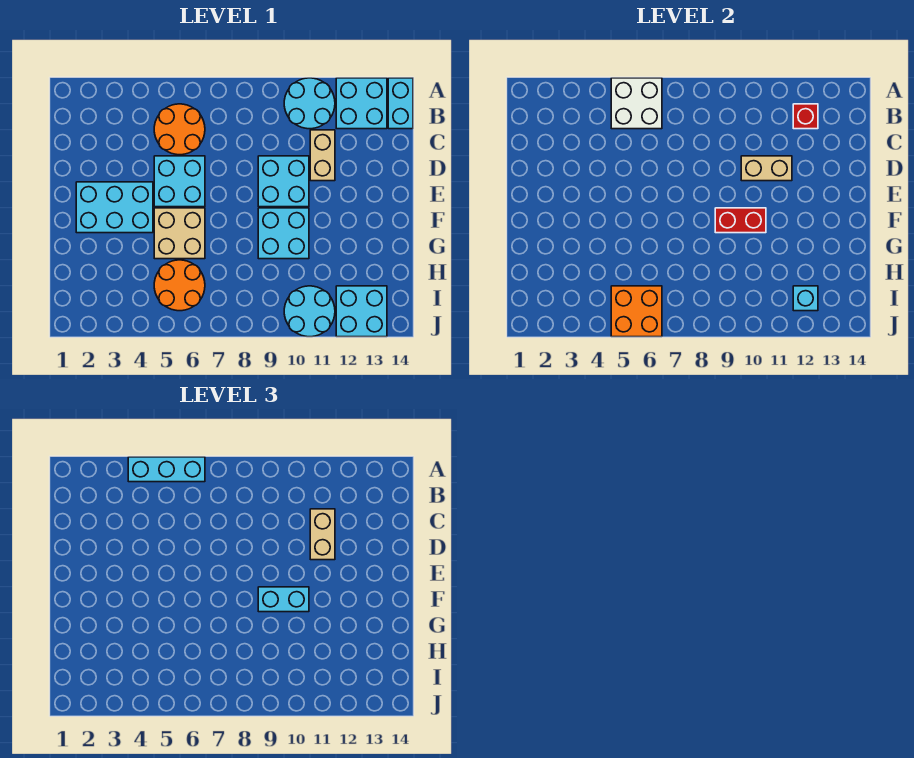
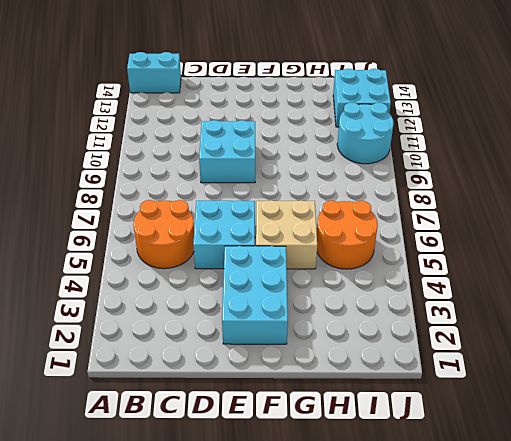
none -> cyan 2x2 round brick [284,78,335,129]
none -> cyan 2x2 brick [336,78,387,129]
none -> tan 1x2 brick [310,130,335,181]

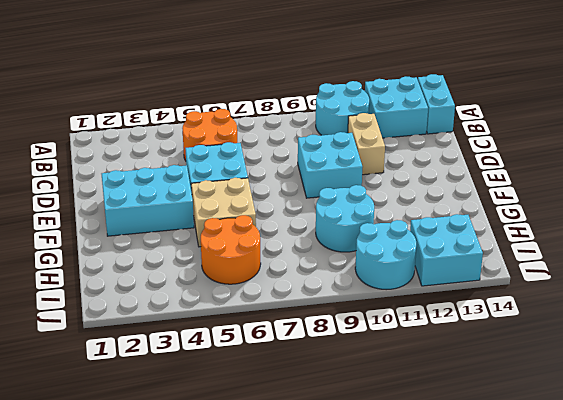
cyan 2x2 round brick [316,185,374,252] -> cyan 2x2 brick [258,208,309,259]
none -> white 2x2 brick [611,78,662,129]
none -> red 1x1 brick [793,104,818,129]
none -> tan 1x2 brick [741,156,792,181]

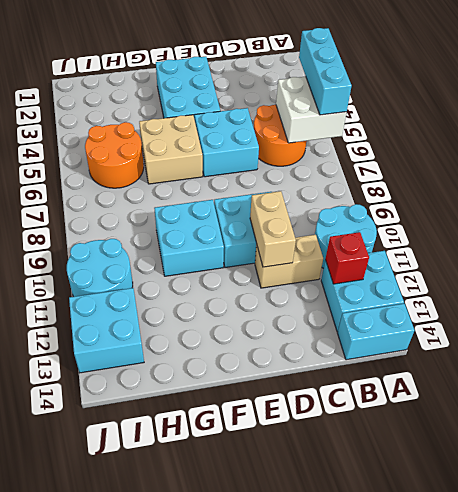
none -> red 1x2 brick [715,208,766,233]
none -> orange 2x2 brick [611,286,662,337]
none -> cyan 1x1 brick [793,286,818,311]

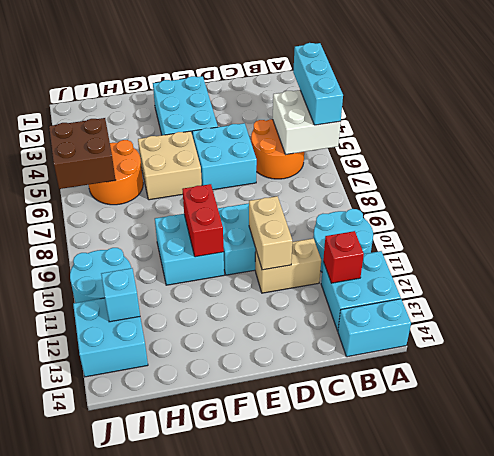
brown 2x2 brick [49,118,116,189] -> orange 2x2 brick [611,286,662,337]
none -> tan 1x2 brick [310,509,335,560]
none -> cyan 1x2 brick [258,587,309,612]

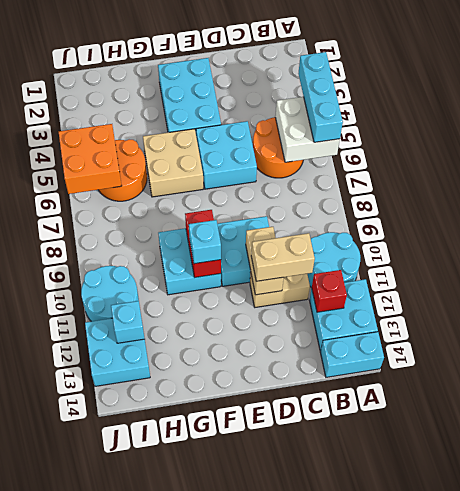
cyan 1x1 brick [189,220,221,264] -> cyan 1x2 brick [258,587,309,612]

